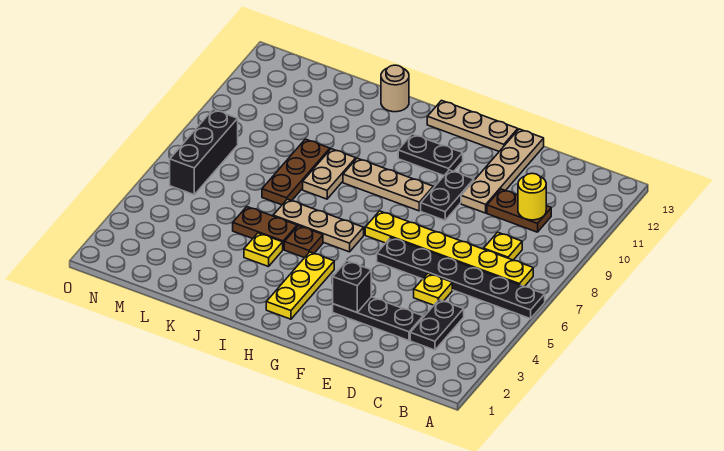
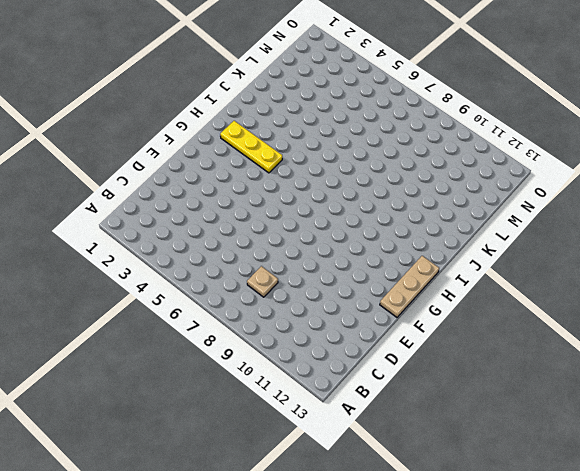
tan 1x1 plate [247,266,278,297] -> yellow 1x1 plate [484,232,522,260]
none -> black 1x6 plate [377,238,545,319]
none -> yellow 1x6 plate [365,211,533,287]
none -> black 1x2 plate [410,300,464,350]

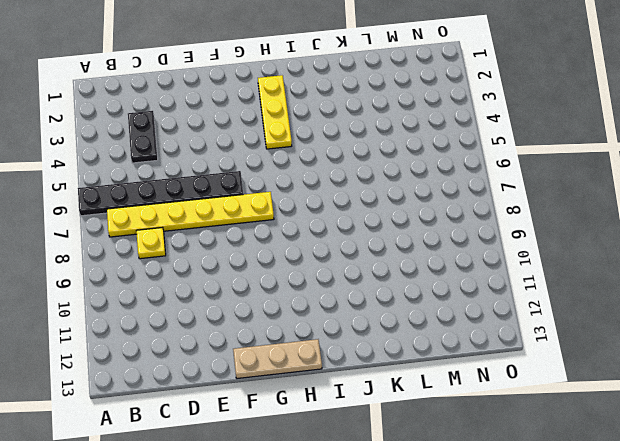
none -> brown 1x2 plate [487,189,551,232]
none -> black 1x3 plate [333,297,423,340]
none -> yellow 1x1 plate [414,273,452,305]

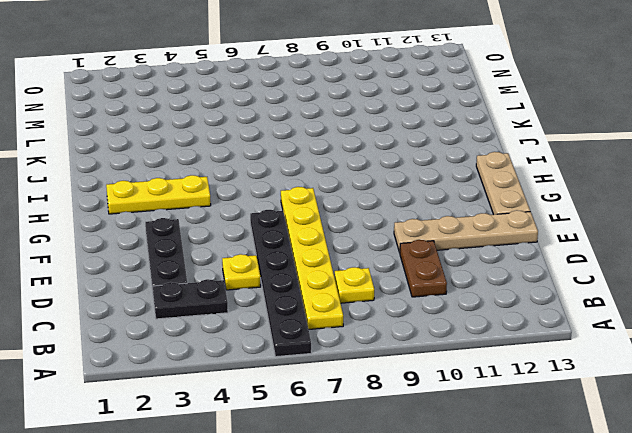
none -> black 1x2 plate [421,170,474,220]
none -> tan 1x3 plate [343,158,433,211]
none -> black 1x2 plate [398,134,463,175]

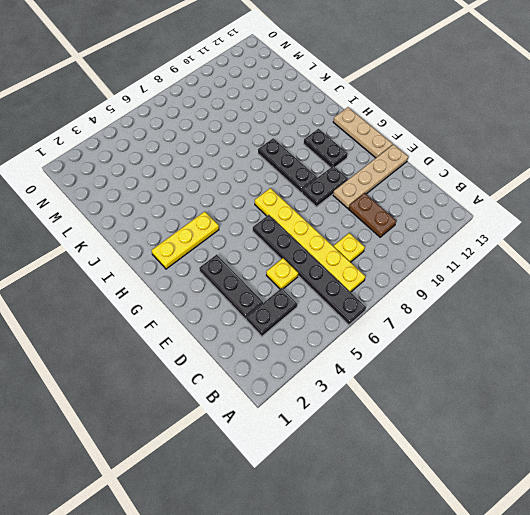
black 1x3 plate [258,138,317,193] -> tan 1x3 plate [343,158,433,211]
none -> tan 1x3 plate [273,199,364,252]
none -> brown 1x1 plate [284,226,323,258]
none -> yellow 1x1 plate [244,233,283,267]

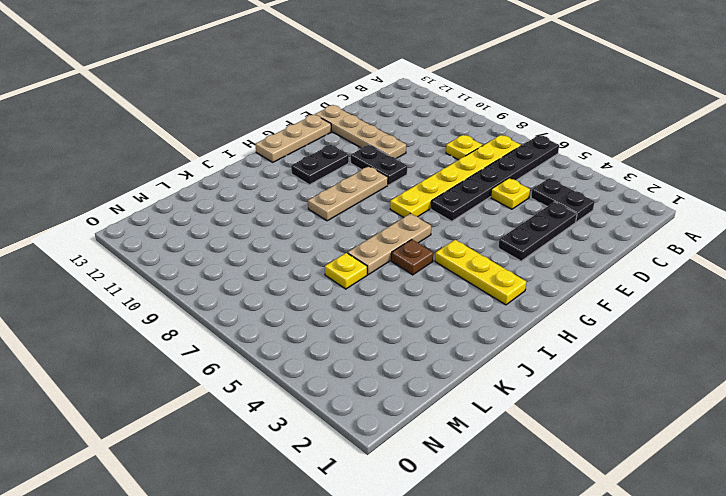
yellow 1x1 plate [325,253,367,289] -> yellow 1x1 plate moved to [244,233,283,267]
none -> brown 1x2 plate [487,189,551,232]
none -> brown 1x2 plate [233,207,297,249]
none -> tan 1x2 plate [303,149,356,199]

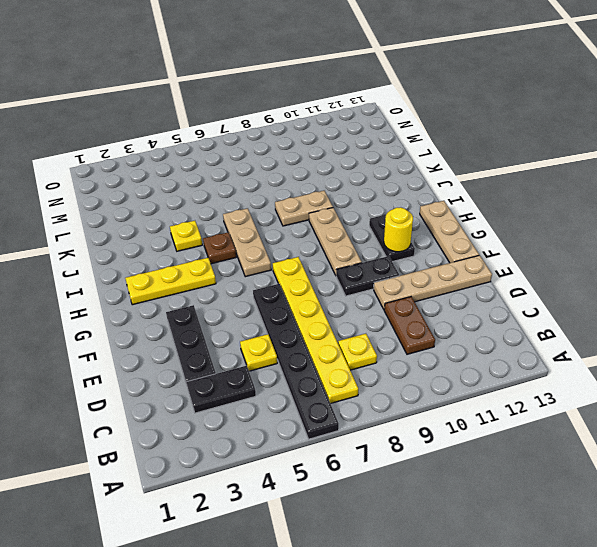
yellow 1x1 round brick [384,207,413,252] -> yellow 1x1 round brick moved to [518,173,546,220]
none -> brown 1x2 plate [233,207,297,249]
none -> tan 1x1 round brick [381,65,409,112]
none -> brown 1x3 plate [262,139,330,205]

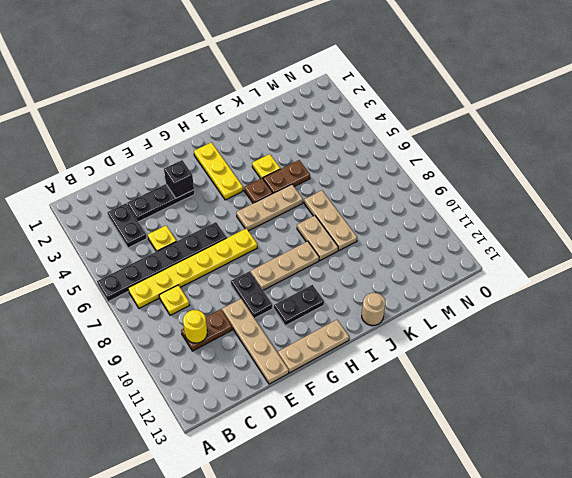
tan 1x3 plate [304,190,357,251] -> brown 1x3 plate [262,139,330,205]
none -> black 1x3 brick [170,109,238,195]

